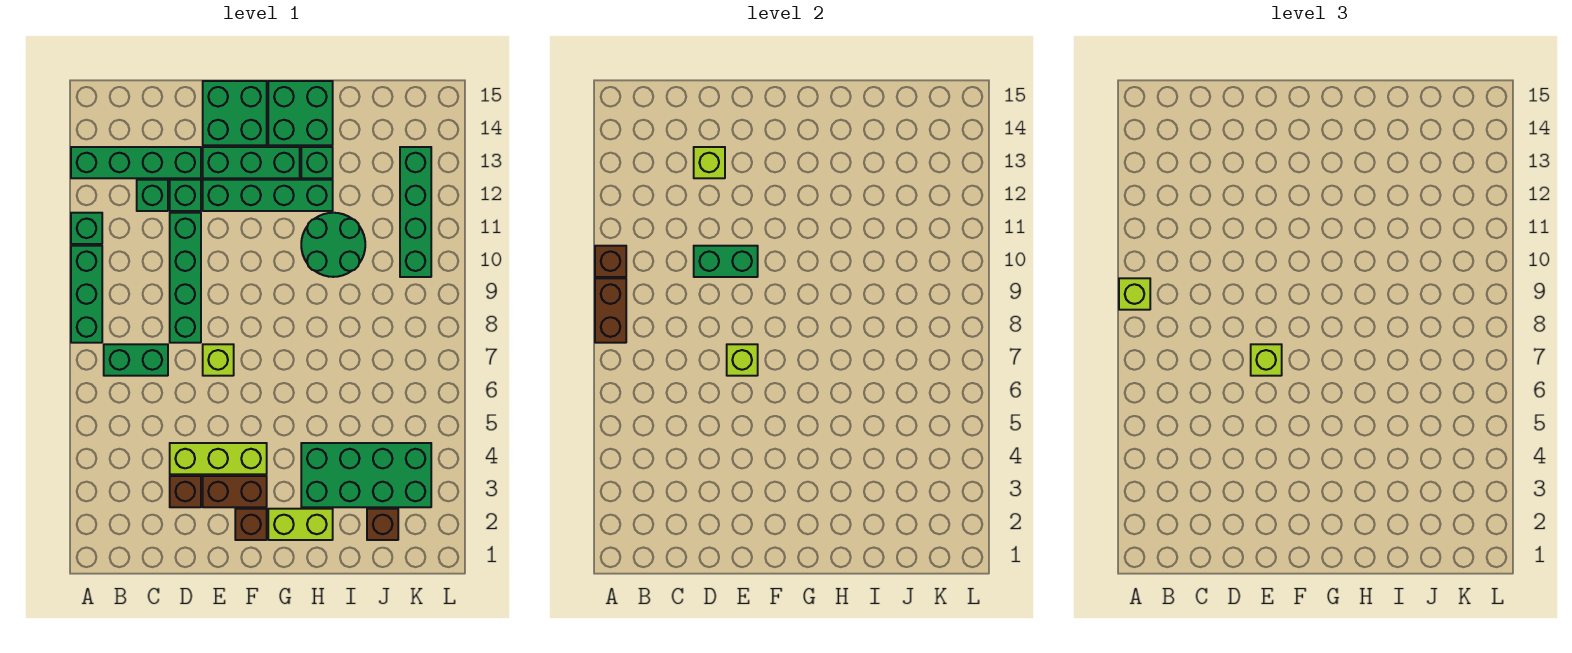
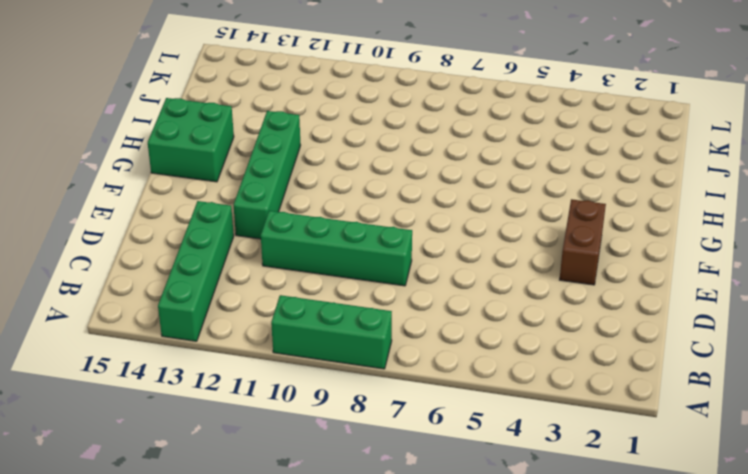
none -> green 1x1 brick [71,213,102,244]
none -> green 1x2 brick [104,344,168,376]
none -> green 1x1 brick [137,180,168,211]

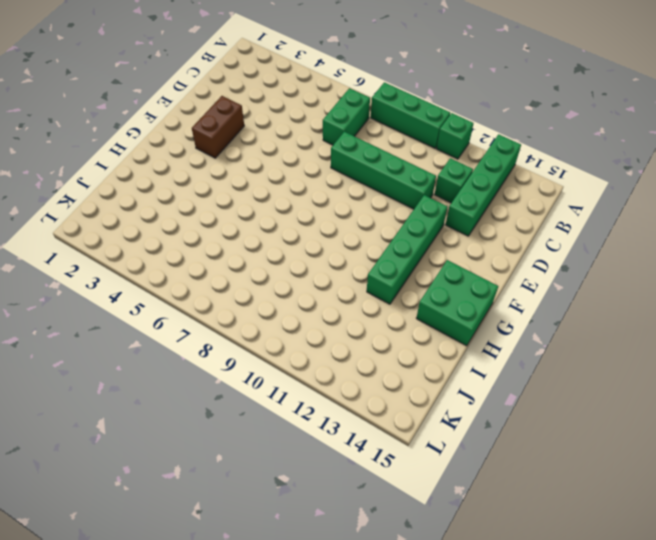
none -> brown 1x1 brick [170,476,201,507]
none -> lime 1x3 brick [170,443,267,474]
none -> green 1x1 brick [170,180,201,211]

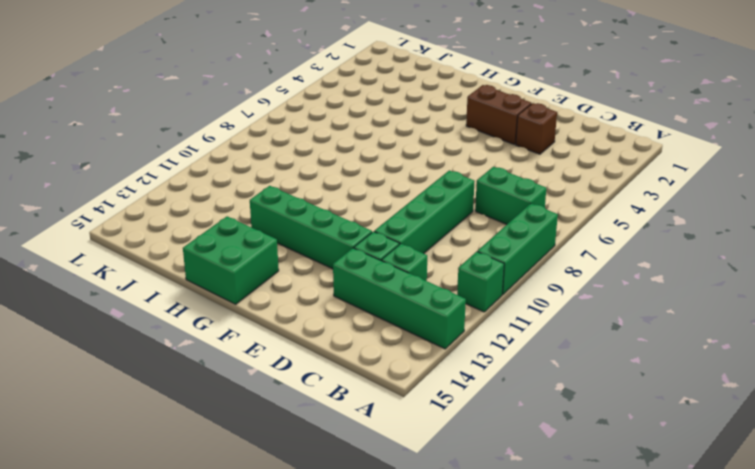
none -> lime 1x3 brick [170,443,267,474]
none -> lime 1x1 brick [203,344,234,376]
none -> green 1x3 brick [203,147,300,178]

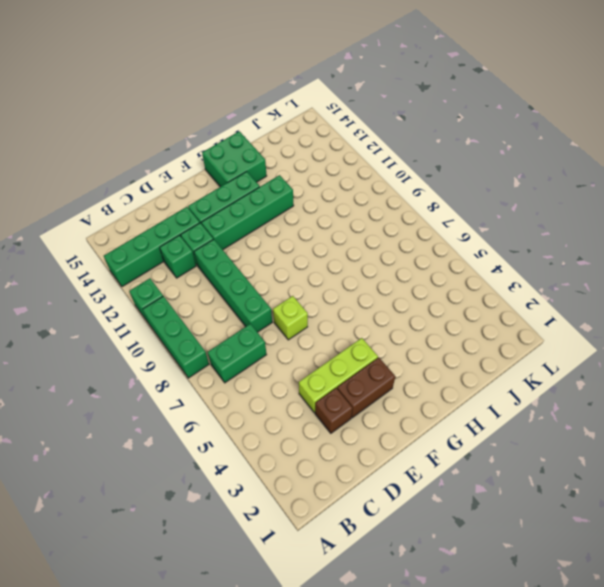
none -> green 2x2 brick [203,81,267,145]
none -> brown 1x1 brick [235,509,267,540]
none -> lime 1x2 brick [268,509,333,540]

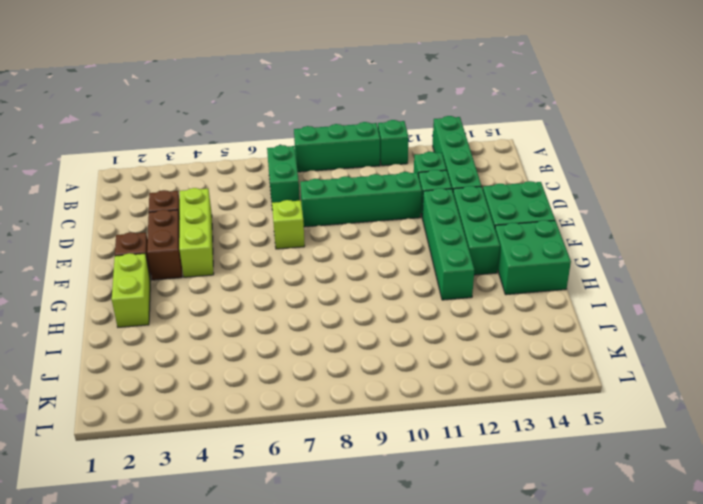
none -> green 2x4 brick [301,443,431,507]
none -> green 2x2 round brick [301,213,365,277]
none -> green 1x1 brick [301,147,333,178]

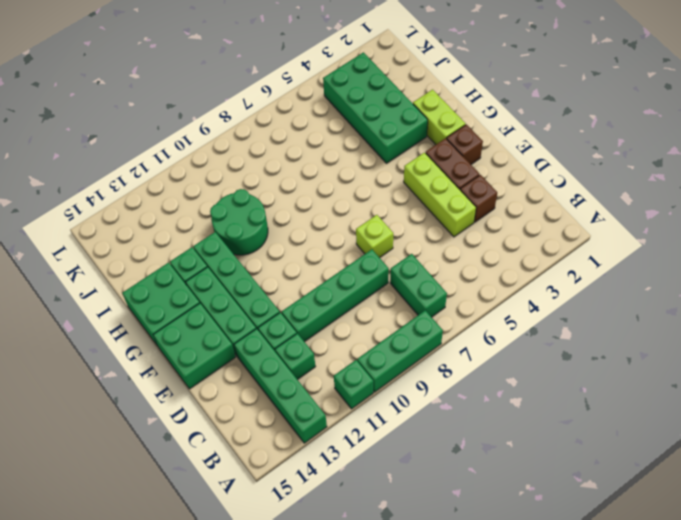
none -> brown 1x1 brick [367,509,398,540]
none -> green 1x4 brick [400,147,431,277]
none -> brown 1x2 brick [595,278,626,343]

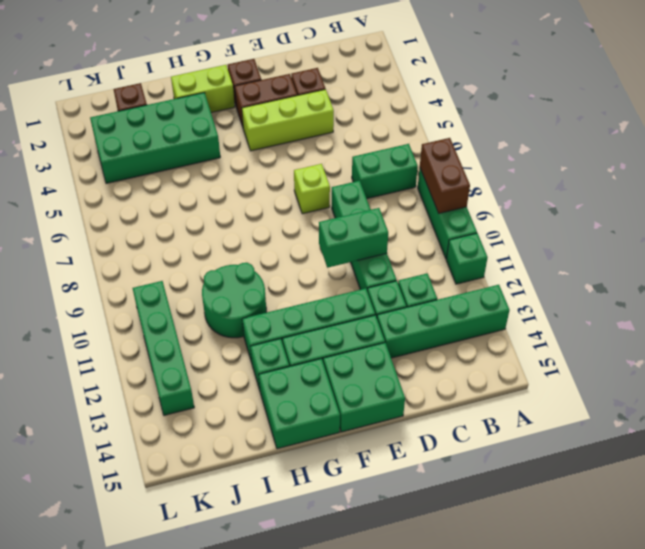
none -> brown 1x1 brick [595,246,626,277]
none -> lime 1x1 brick [694,147,725,178]
none -> lime 1x1 brick [727,344,758,376]

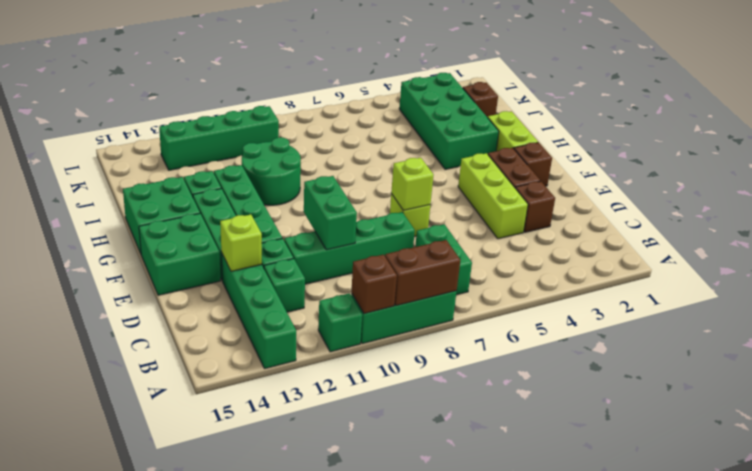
none -> lime 1x1 brick [1119,278,1150,310]
none -> lime 1x1 brick [1251,344,1282,376]

